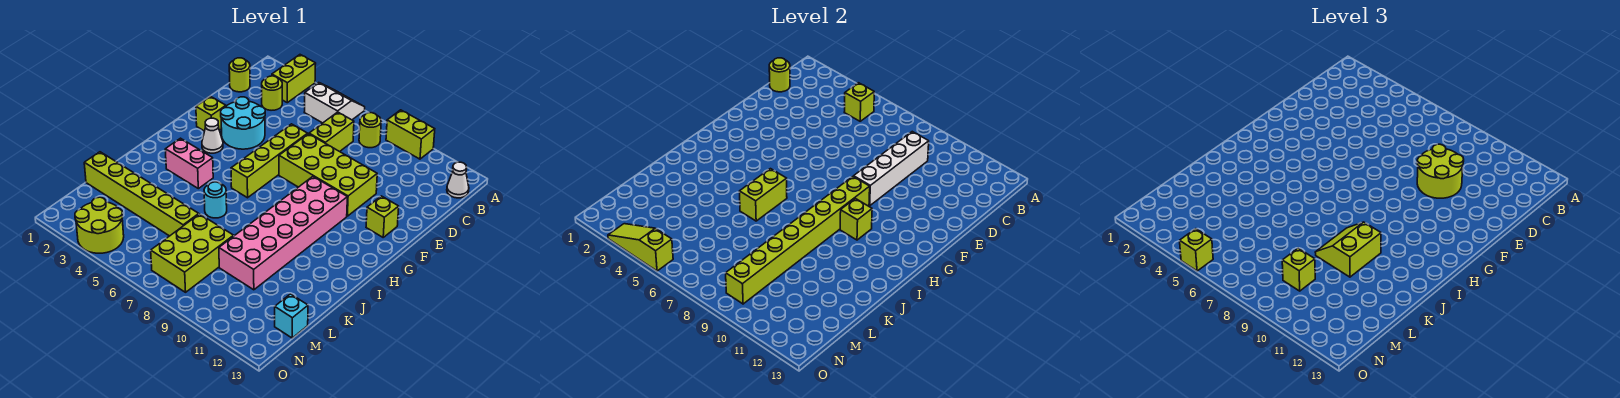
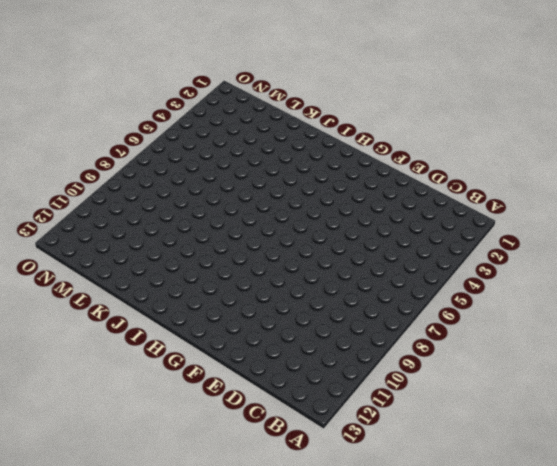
none -> lime 1x2 brick [272,55,316,103]
none -> white 2x2 slope [304,83,365,123]
none -> lime 1x2 brick [386,110,435,159]
none -> lime 1x1 round brick [359,113,381,148]

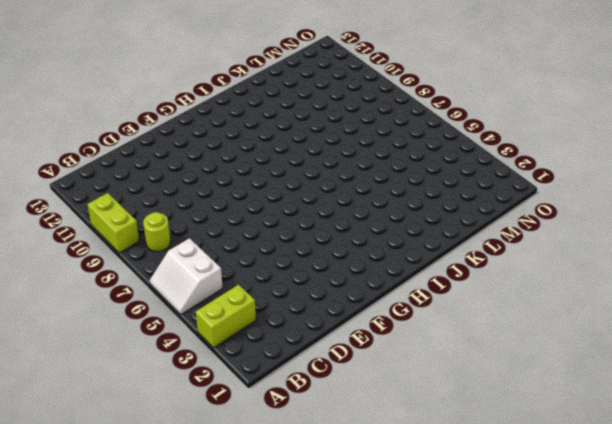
none -> white 1x1 cone [447,162,469,198]
none -> lime 1x1 round brick [229,58,250,92]
none -> lime 1x1 round brick [262,76,282,110]
none -> lime 1x2 brick [309,112,354,152]

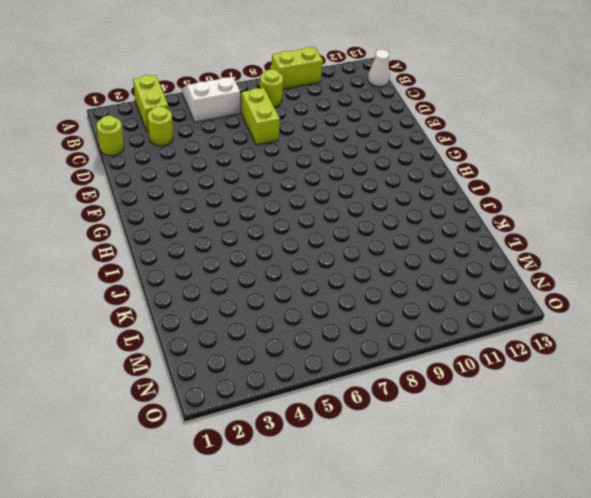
none -> cyan 2x2 round brick [221,97,265,149]
none -> lime 1x4 brick [231,124,308,198]
none -> lime 2x4 brick [279,134,377,216]
none -> lime 1x1 brick [196,96,226,131]

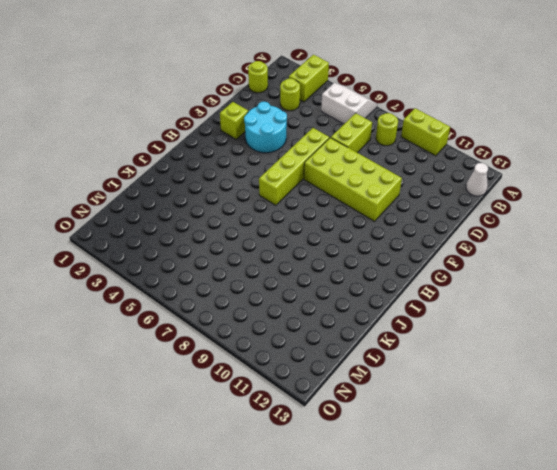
none -> lime 1x1 brick [366,196,399,237]
none -> white 1x1 cone [202,118,223,153]
none -> pink 2x6 brick [219,177,347,290]
none -> pink 1x2 brick [165,138,213,189]

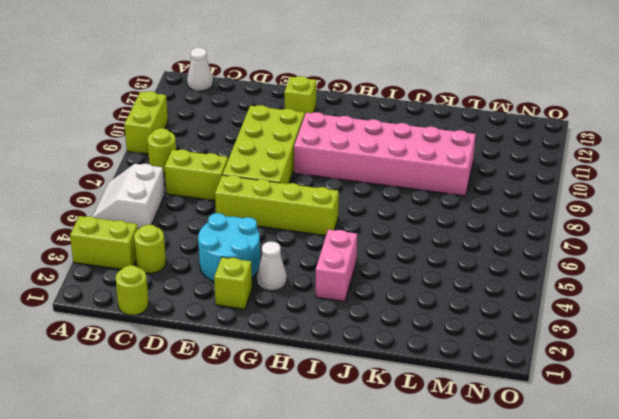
none -> cyan 1x1 round brick [204,182,227,218]
none -> lime 1x6 brick [84,152,199,236]
none -> lime 2x3 brick [151,214,234,292]
none -> cyan 1x1 brick [275,294,308,338]

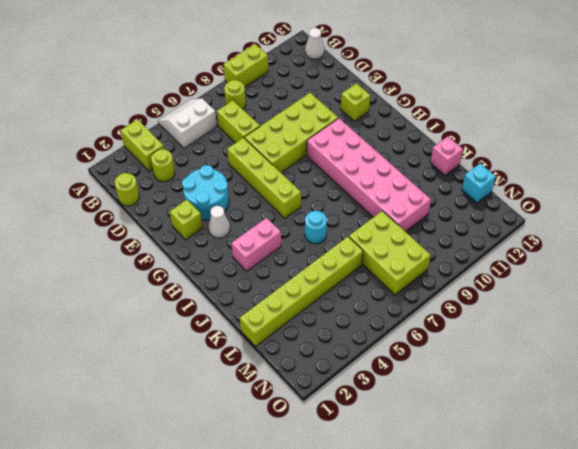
pink 1x1 brick [430,136,463,175] -> none
none -> lime 2x2 round brick [75,197,124,253]
none -> lime 1x1 brick [844,83,874,121]
none -> lime 1x1 round brick [769,58,790,92]
none -> white 1x4 brick [854,132,929,206]

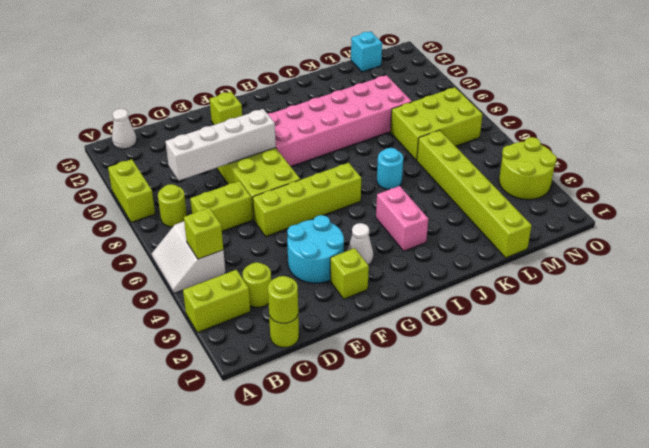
none -> lime 1x8 brick [726,176,870,304]
none -> lime 1x1 brick [840,198,872,240]
none -> lime 1x2 brick [739,169,787,221]
none -> lime 1x3 slope [608,224,673,271]

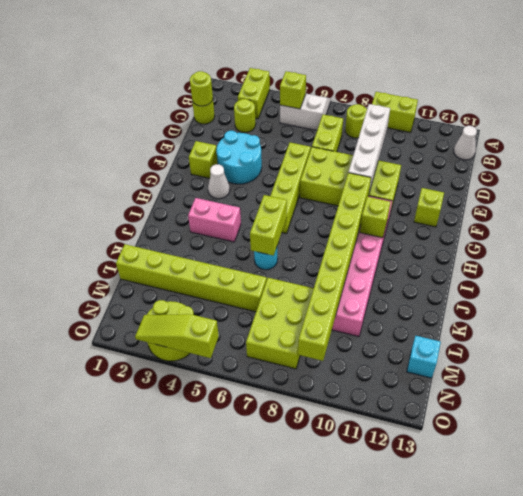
none -> lime 2x2 round brick [1417,144,1464,198]
none -> lime 2x2 slope [1315,222,1381,277]
none -> lime 1x1 brick [1282,248,1315,291]
none -> lime 1x1 brick [1180,229,1213,271]

